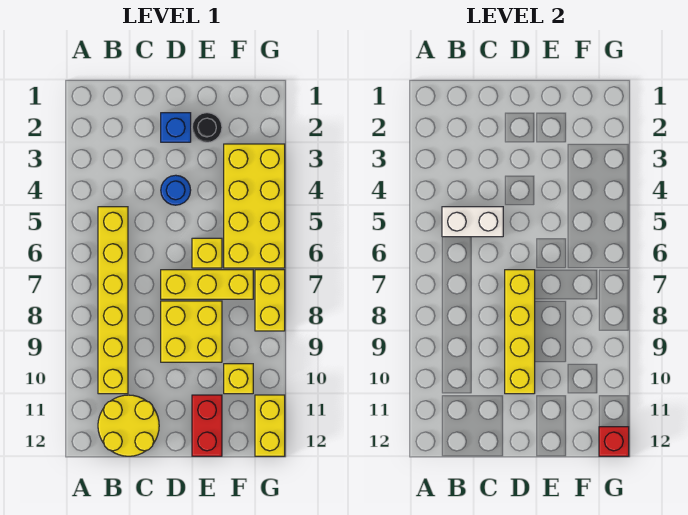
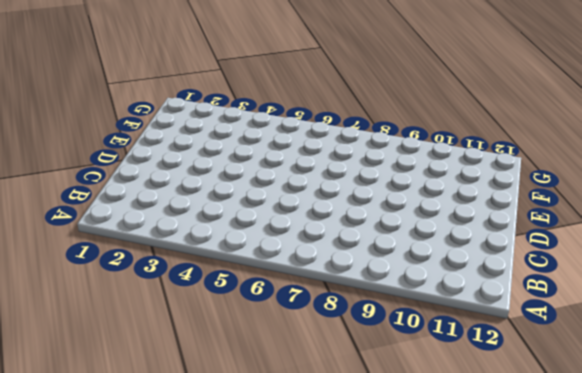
none -> yellow 1x6 brick [98,207,128,394]
none -> yellow 2x2 round brick [98,395,159,456]
none -> blue 1x1 brick [161,113,191,142]

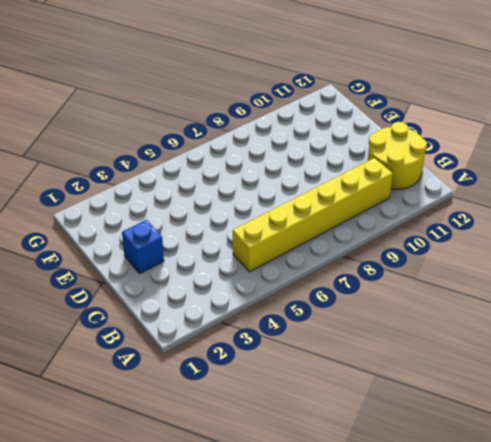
none -> blue 1x1 round brick [161,175,191,205]
none -> yellow 1x3 brick [161,270,253,299]
none -> yellow 2x2 brick [161,301,222,362]

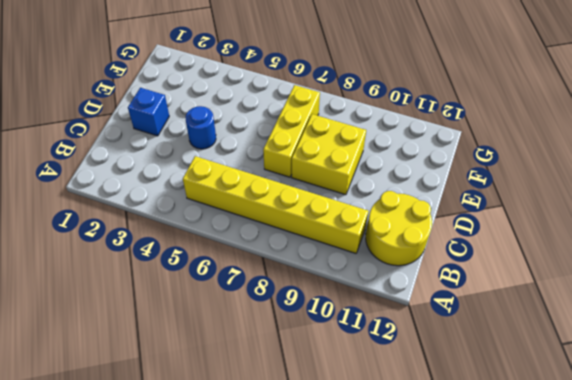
none -> black 1x1 round brick [192,113,222,142]
none -> yellow 1x1 brick [192,238,222,268]
none -> red 1x2 brick [192,395,222,456]

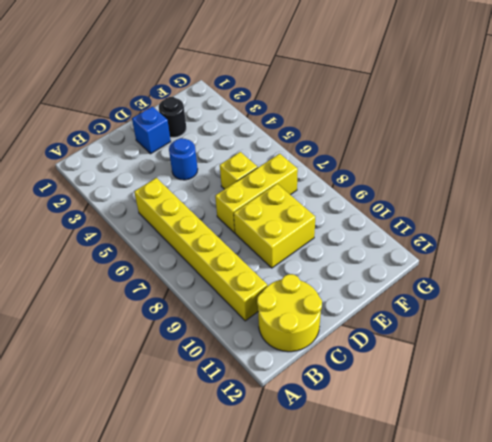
none -> red 1x2 brick [192,395,222,456]
none -> yellow 2x4 brick [224,144,285,268]
none -> yellow 1x1 brick [224,364,253,394]

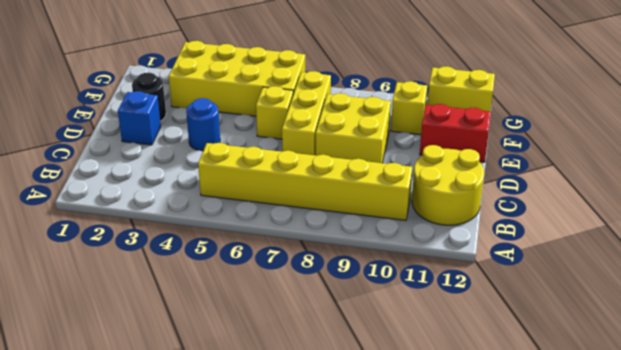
none -> yellow 1x2 brick [255,270,285,331]
none -> white 1x2 brick [442,207,503,237]
none -> yellow 1x4 brick [505,270,535,394]

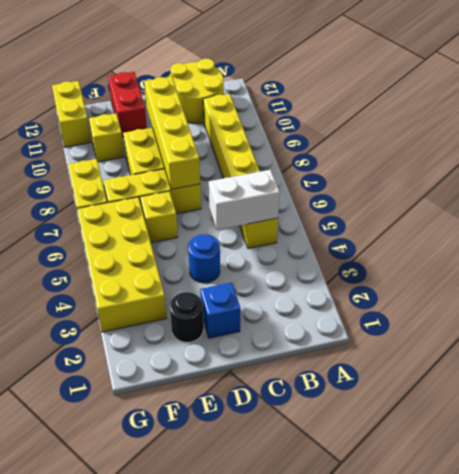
none -> red 1x1 brick [599,427,629,456]

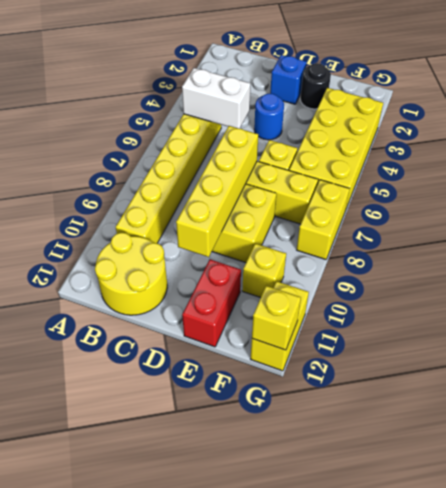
yellow 1x1 brick [252,286,301,350] -> red 1x1 brick [599,427,629,456]

